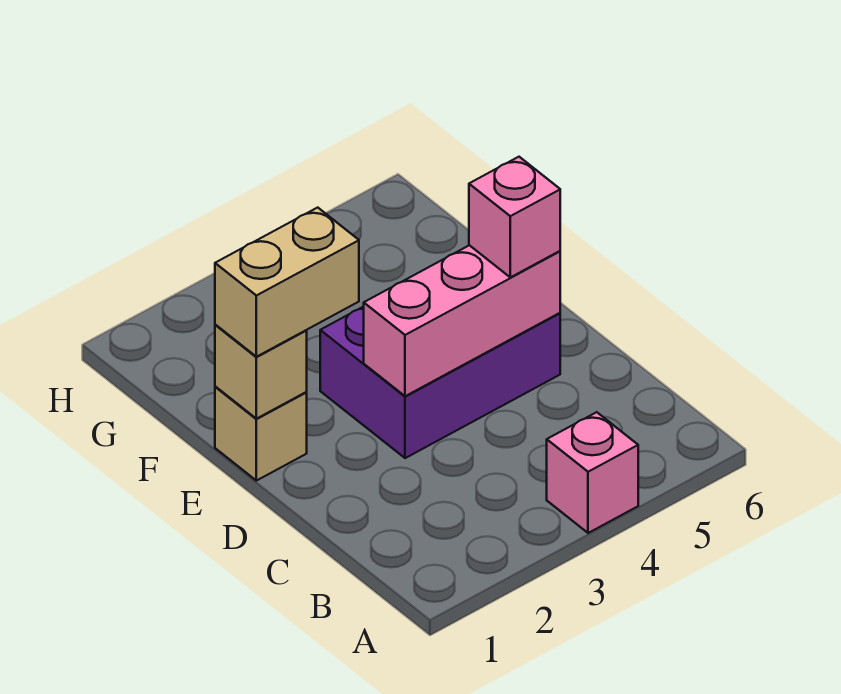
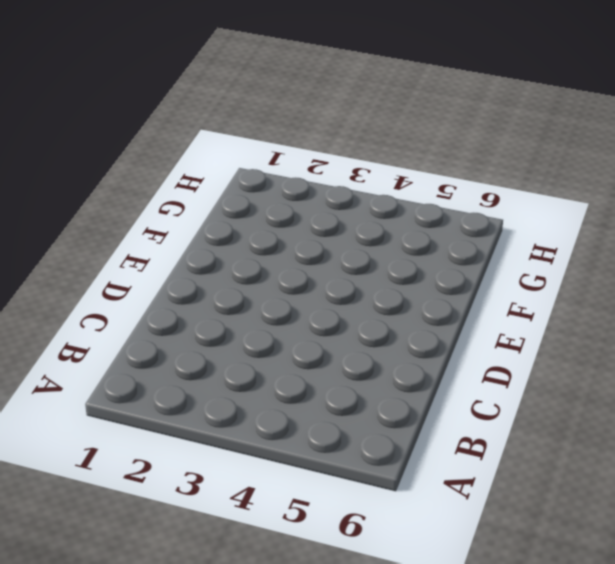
none -> pink 1x1 brick [547,412,638,533]
none -> purple 2x3 brick [320,307,560,458]

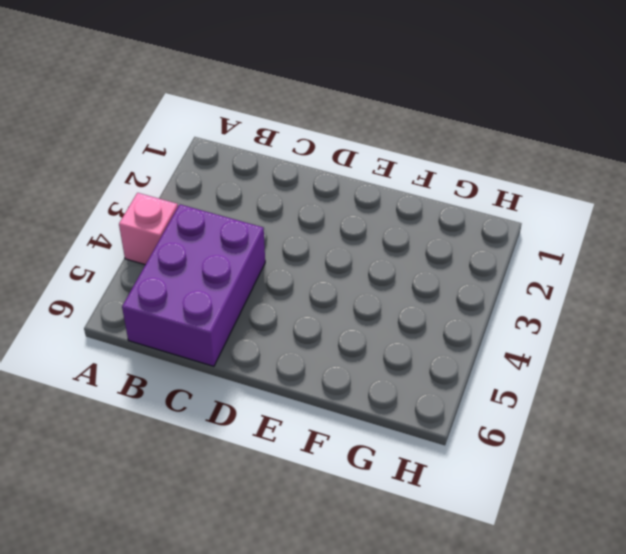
purple 2x3 brick [122,205,265,366] -> purple 2x3 brick moved to [320,307,560,458]
none -> tan 1x1 brick [215,387,307,481]
none -> pink 1x3 brick [364,245,560,396]

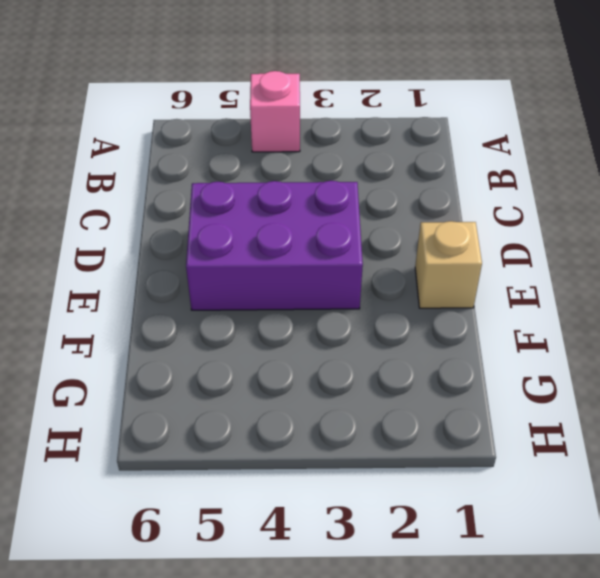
none -> pink 1x3 brick [364,245,560,396]
none -> tan 1x1 brick [215,325,307,419]

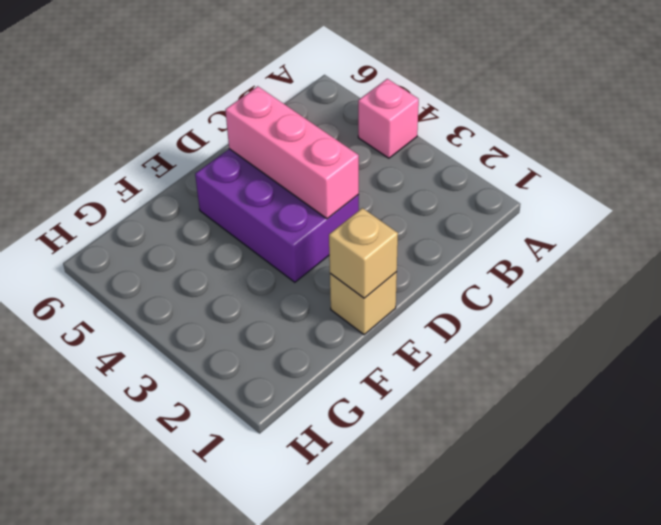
none -> pink 1x1 brick [469,157,560,277]
none -> tan 1x2 brick [215,208,359,357]

